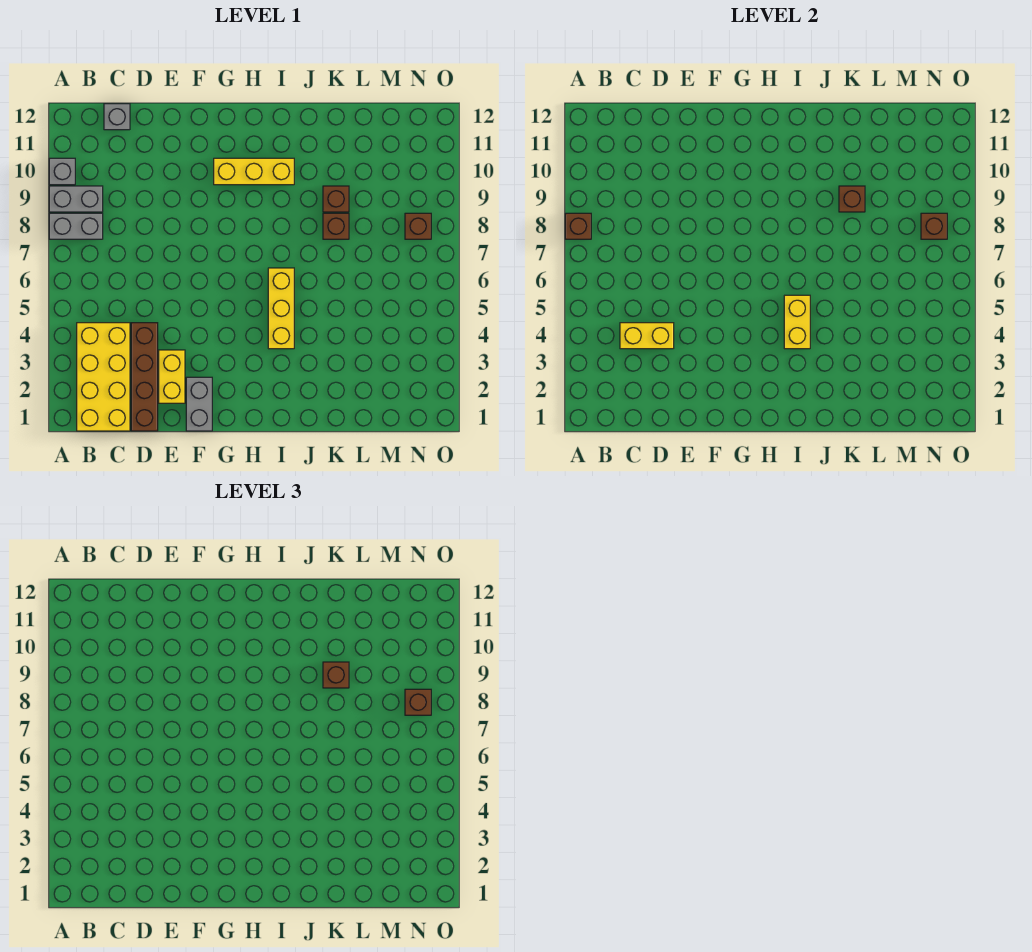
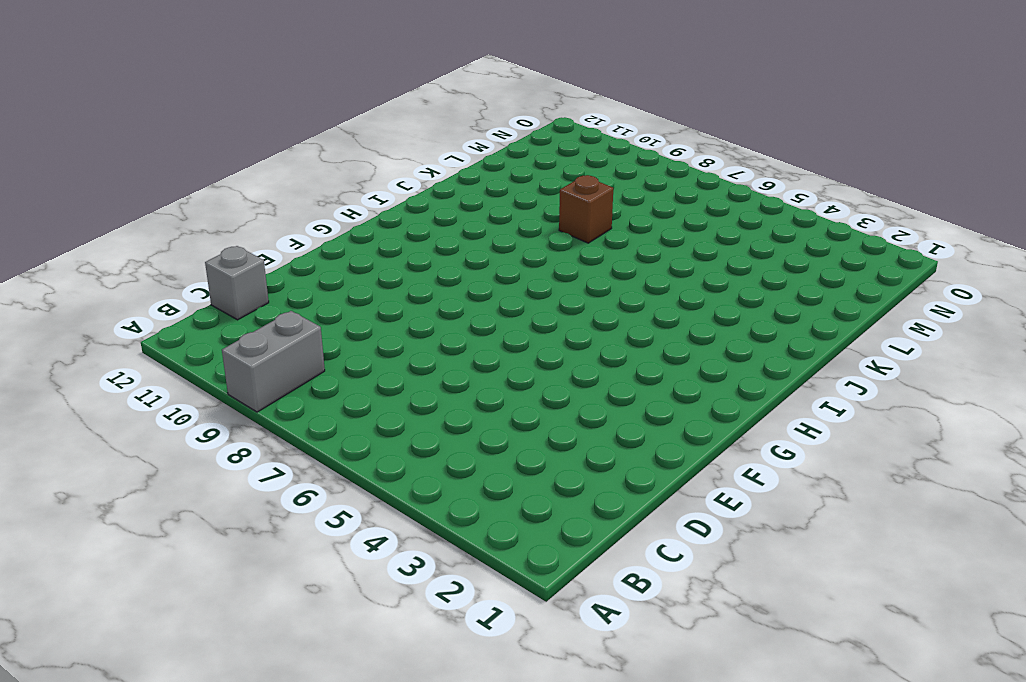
none -> grey 1x2 brick [49,213,103,239]
none -> grey 1x1 brick [49,158,75,185]
none -> yellow 2x4 brick [77,323,130,431]

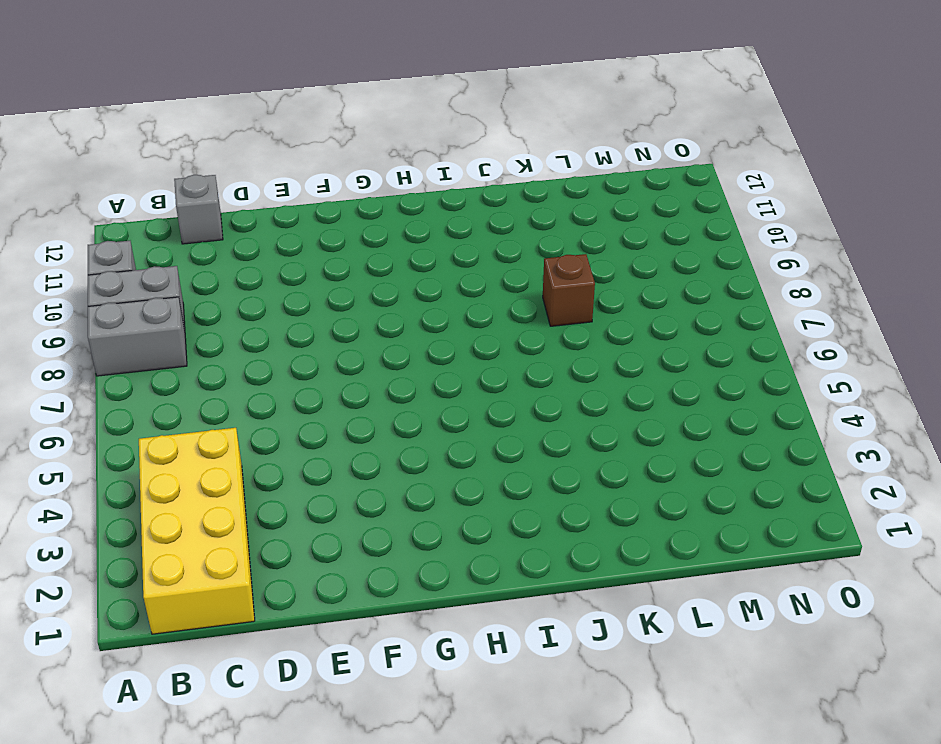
none -> brown 1x4 brick [131,323,158,431]
none -> yellow 1x2 brick [159,350,185,403]
none -> grey 1x2 brick [186,377,212,431]

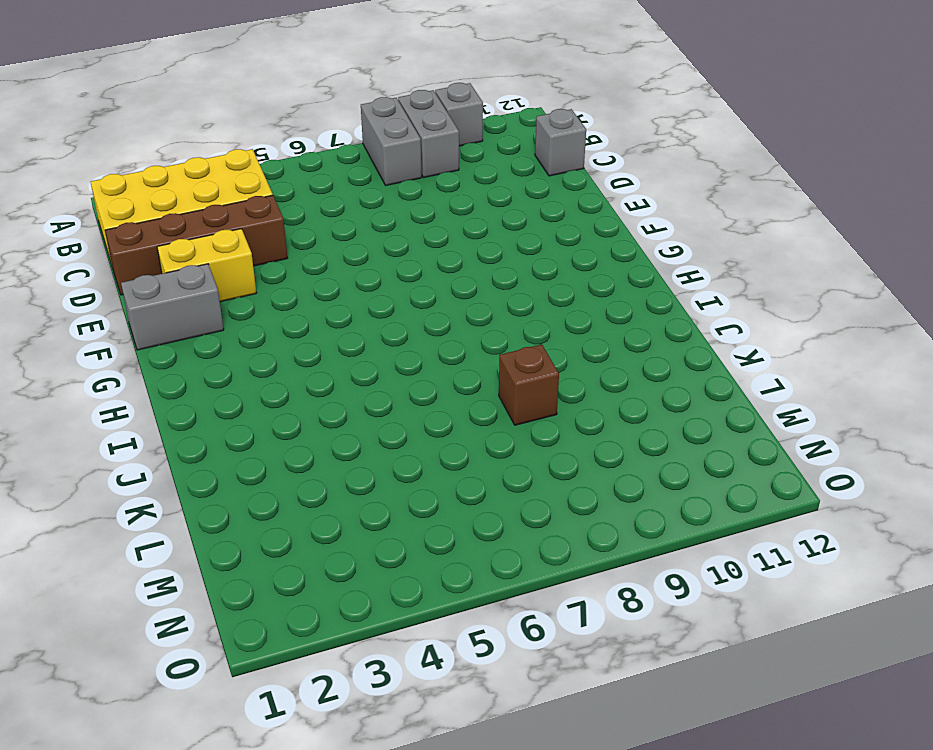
none -> yellow 1x3 brick [214,158,294,185]
none -> yellow 1x3 brick [268,268,294,349]
none -> brown 1x1 brick [323,186,349,212]

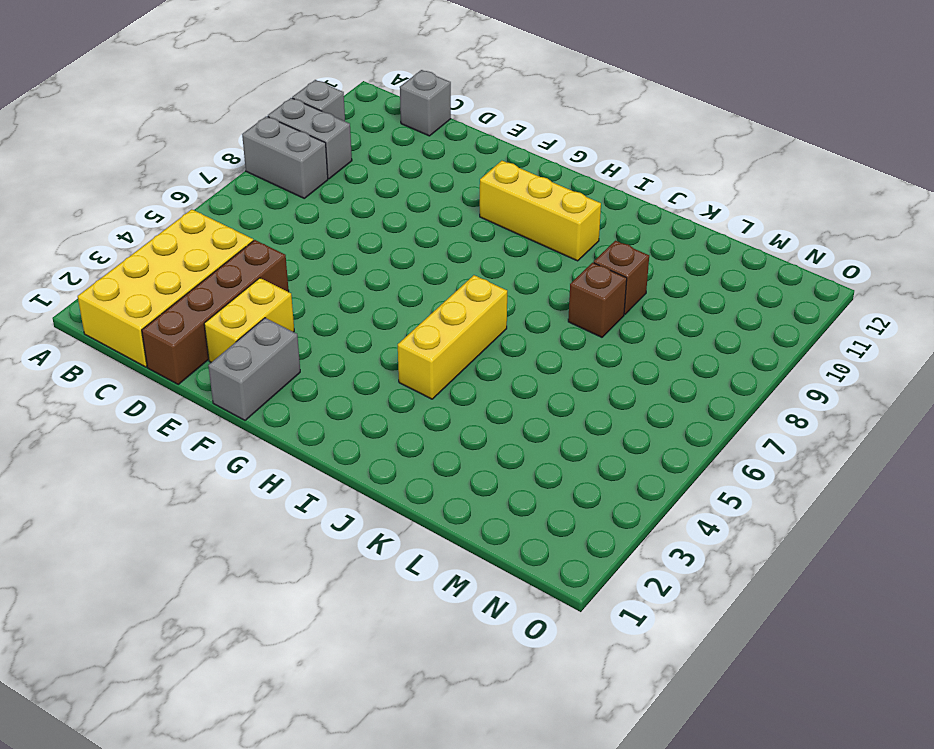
none -> brown 1x1 brick [405,213,431,239]
none -> brown 1x1 brick [565,213,591,239]
none -> yellow 1x2 brick [620,323,674,349]

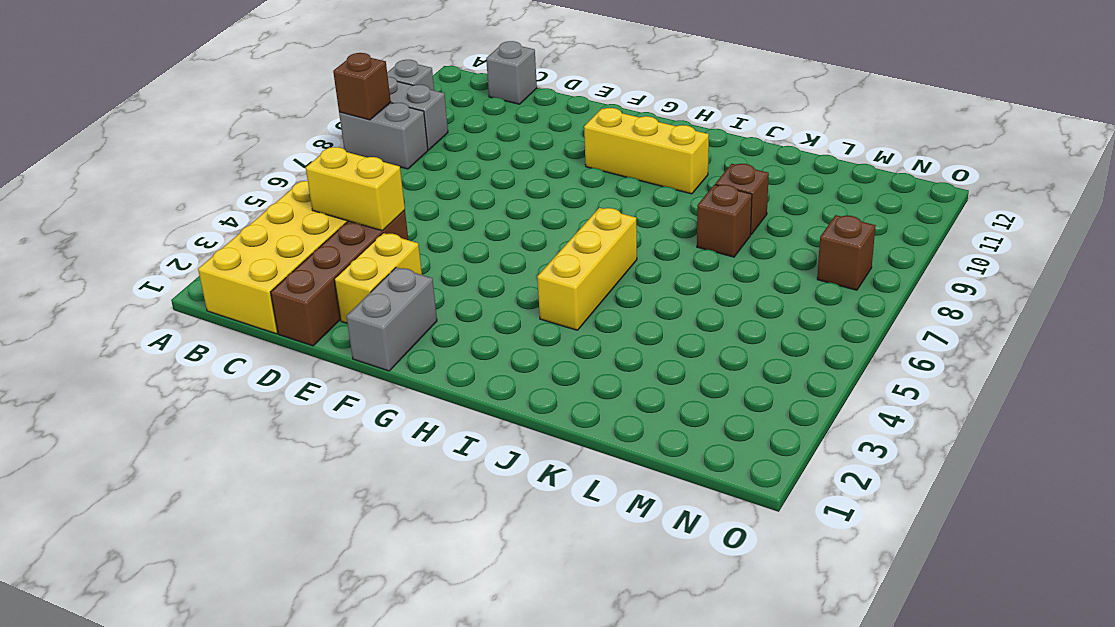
none -> yellow 1x2 brick [784,295,810,349]
none -> brown 1x1 brick [839,186,865,212]
none -> brown 1x1 brick [921,213,947,239]

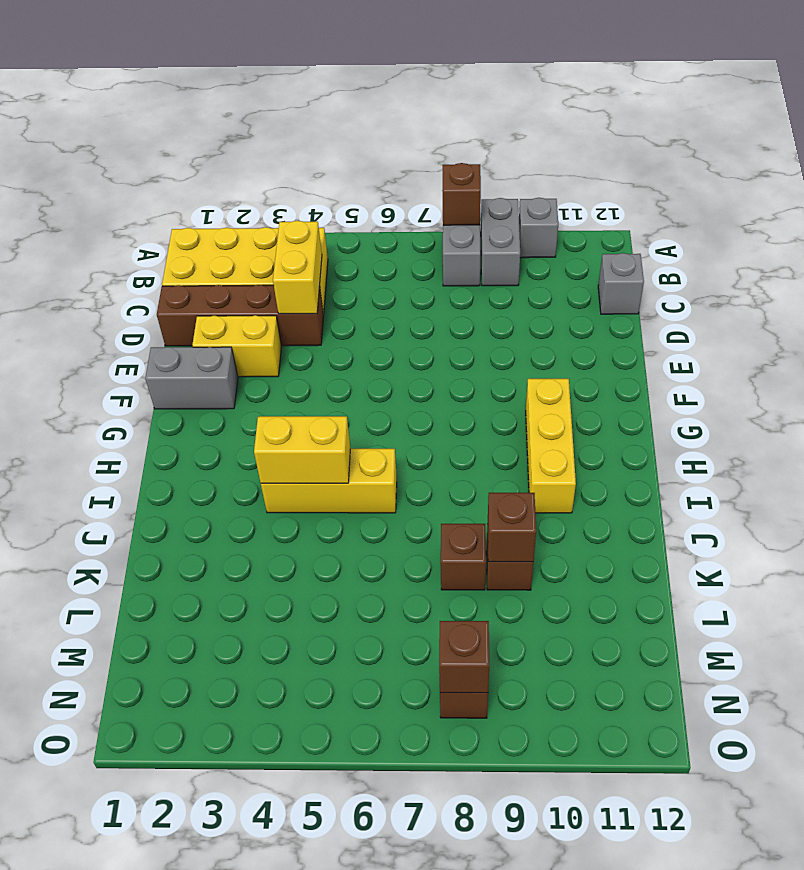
none -> brown 1x1 brick [323,662,349,688]
none -> brown 1x1 brick [405,689,431,715]

